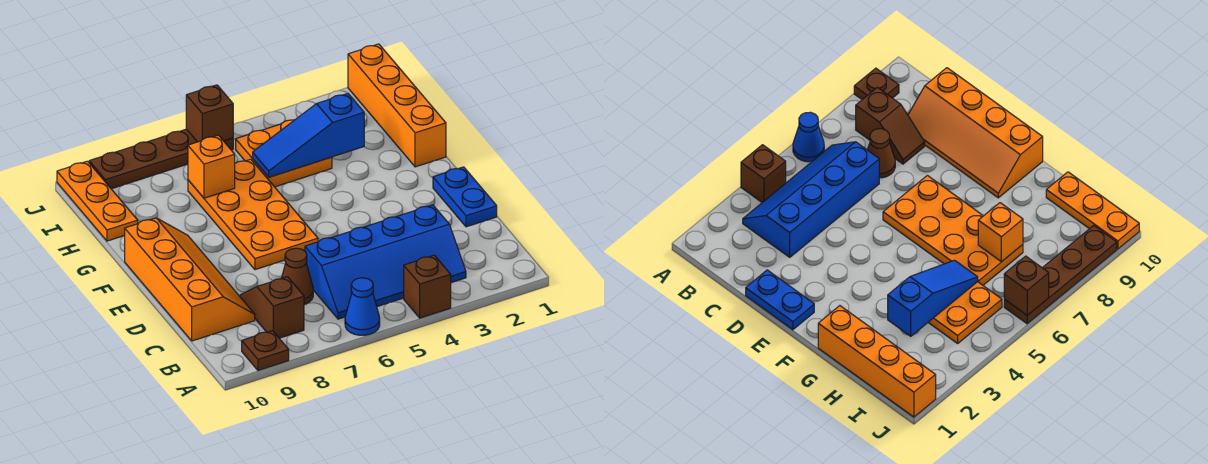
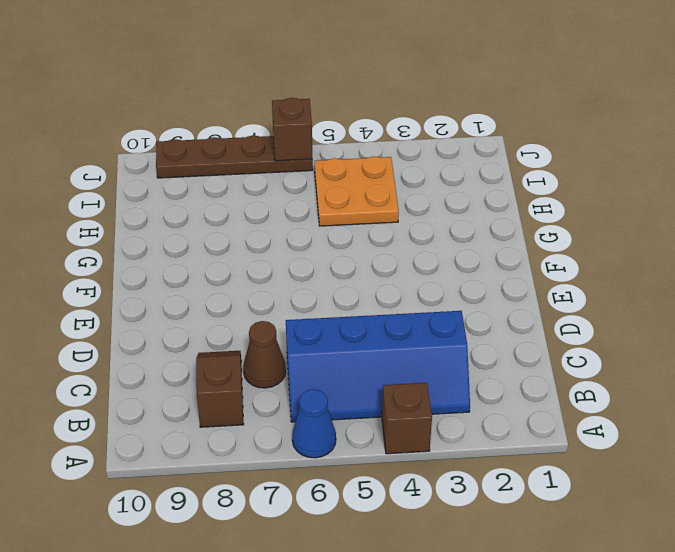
none -> brown 1x1 plate [242,331,289,370]
none -> orange 2x4 slope [125,218,255,341]
none -> blue 1x2 plate [433,167,497,227]

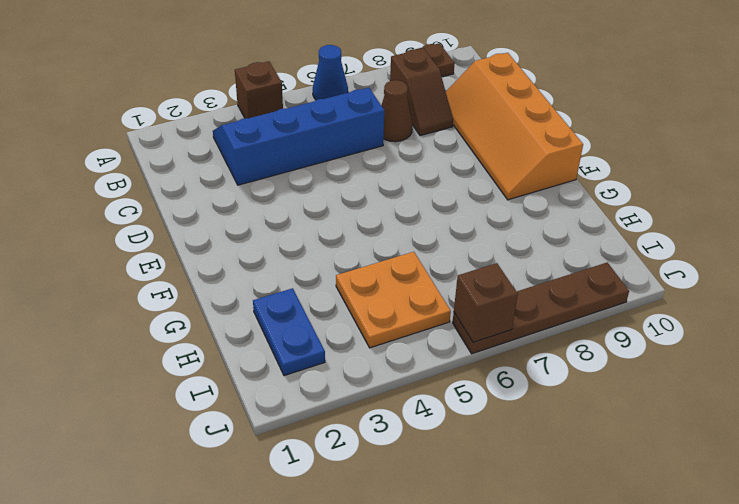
blue 1x2 plate [253,288,325,376] -> blue 1x2 plate moved to [433,167,497,227]
none -> orange 2x4 plate [188,159,318,270]
none -> orange 1x4 brick [348,44,446,167]
none -> orange 1x3 plate [57,161,138,241]

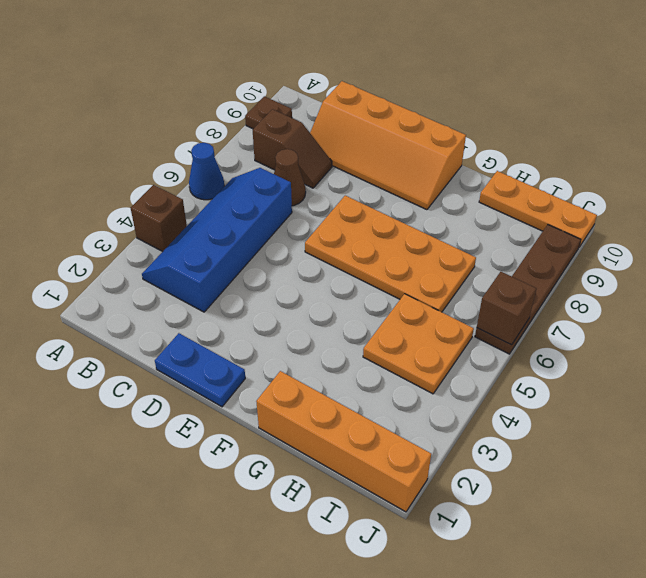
none -> blue 1x3 slope [253,93,364,177]
none -> orange 1x1 brick [188,135,235,198]

